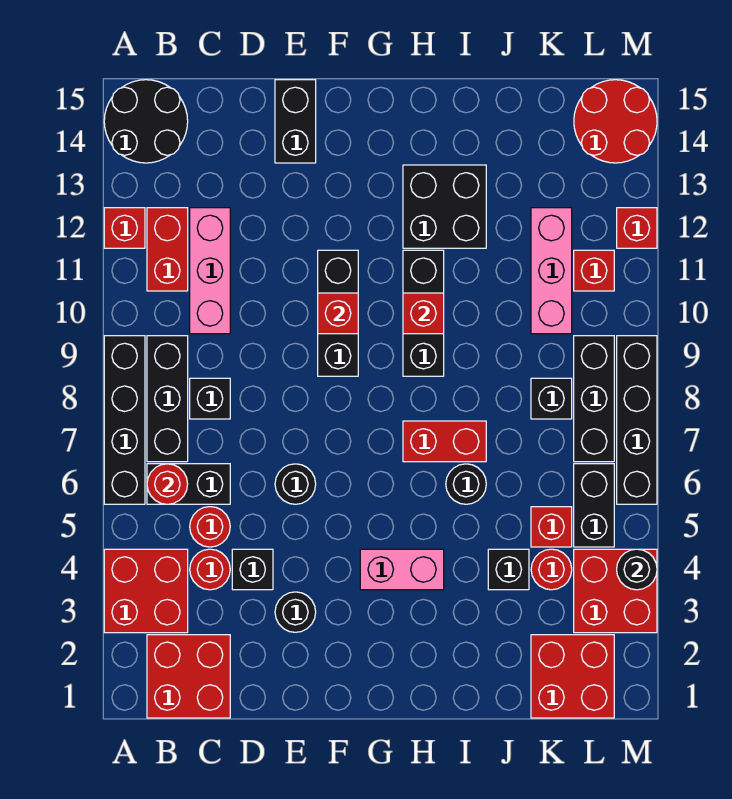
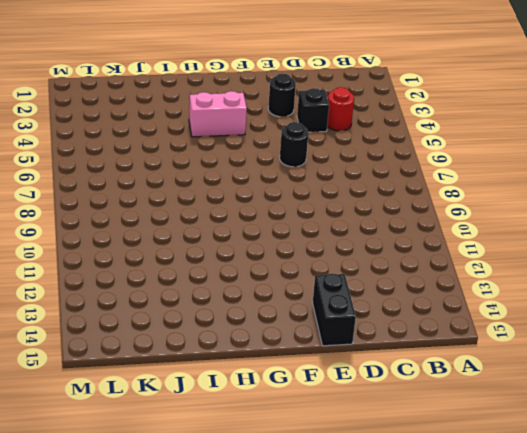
none -> red 2x2 brick [104,549,188,633]
none -> black 1x4 brick [104,336,145,504]
none -> red 1x1 brick [104,208,145,248]
none -> black 2x2 round brick [104,80,188,163]

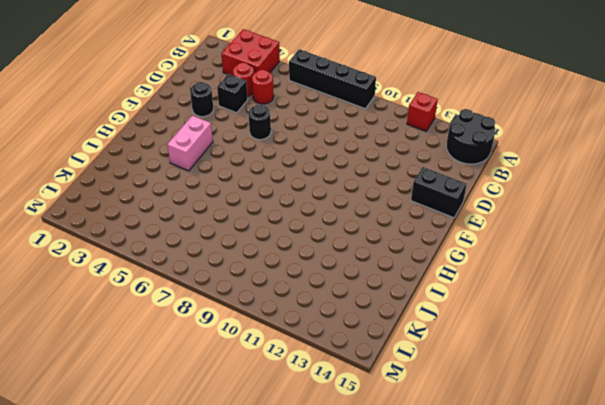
none -> red 2x2 brick [147,635,230,718]
none -> black 1x2 brick [147,464,230,504]
none -> black 1x3 brick [147,336,188,462]
none -> red 1x2 brick [147,208,188,291]

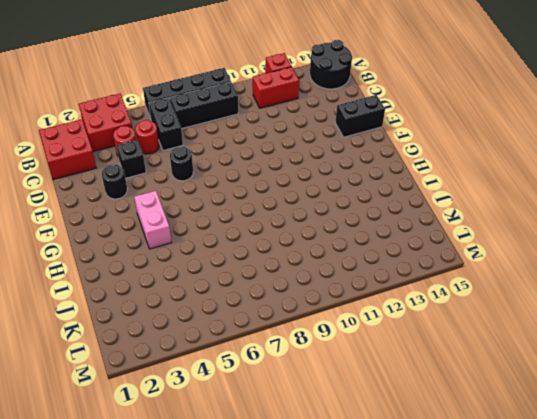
none -> black 1x1 brick [190,378,230,419]
none -> pink 1x3 brick [190,208,230,334]
none -> black 1x3 brick [318,250,358,376]
none -> red 1x2 brick [403,421,486,462]

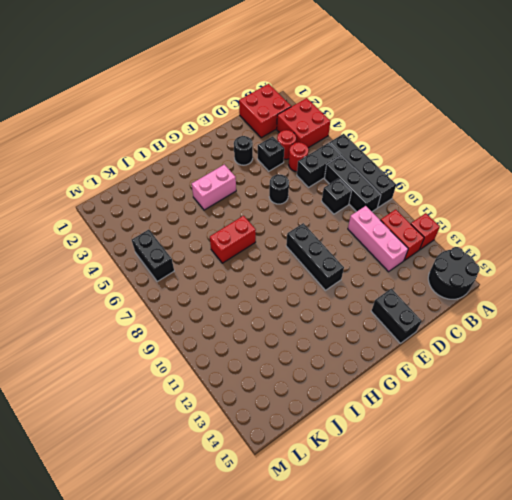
none -> black 1x3 brick [403,250,444,376]
none -> black 2x2 brick [403,165,486,248]
none -> black 1x1 round brick [446,464,486,504]
none -> black 1x1 brick [488,549,529,590]

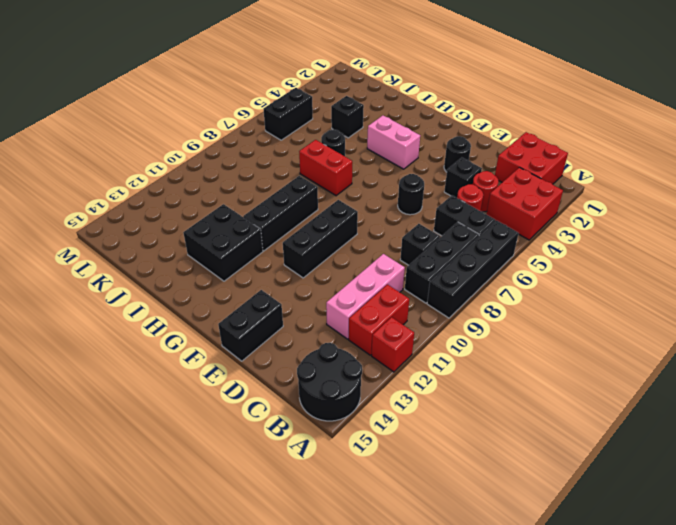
none -> red 2x2 brick [531,635,614,718]
none -> red 1x1 round brick [531,549,572,590]
none -> red 1x1 brick [531,507,572,547]
none -> black 1x1 brick [531,378,572,419]

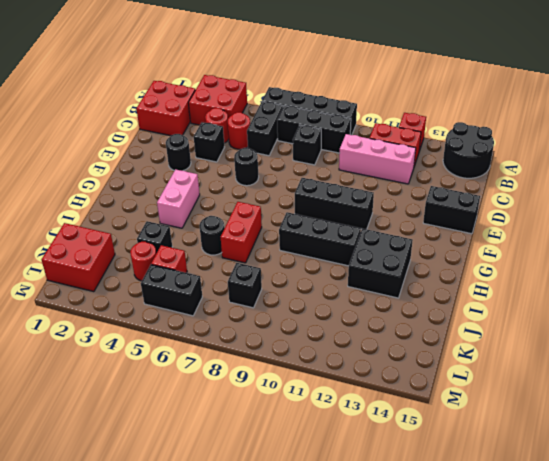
none -> pink 1x3 brick [531,208,572,334]
none -> red 2x2 brick [574,549,657,633]
none -> black 1x3 brick [574,336,614,462]
none -> red 1x1 brick [574,250,614,291]

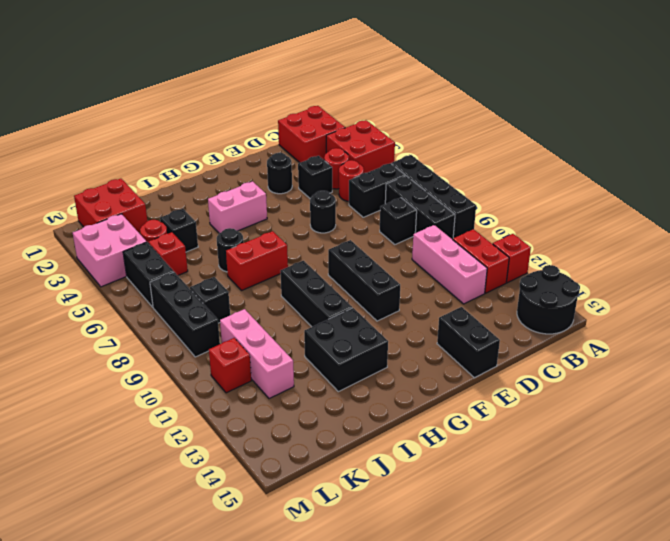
pink 2x2 brick [73,214,147,287] -> red 2x2 brick [574,549,657,633]
none -> red 2x2 round brick [574,80,657,163]
none -> black 1x4 brick [617,336,657,504]
none -> red 1x1 brick [617,208,657,248]
none -> red 1x1 round brick [147,464,188,504]

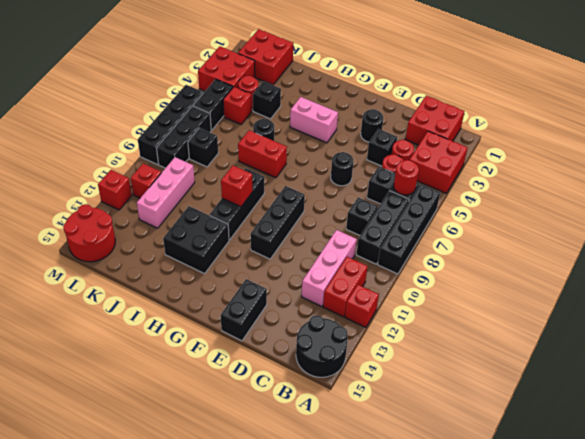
none -> red 1x1 brick [318,293,358,334]
none -> black 1x1 round brick [617,549,657,590]

